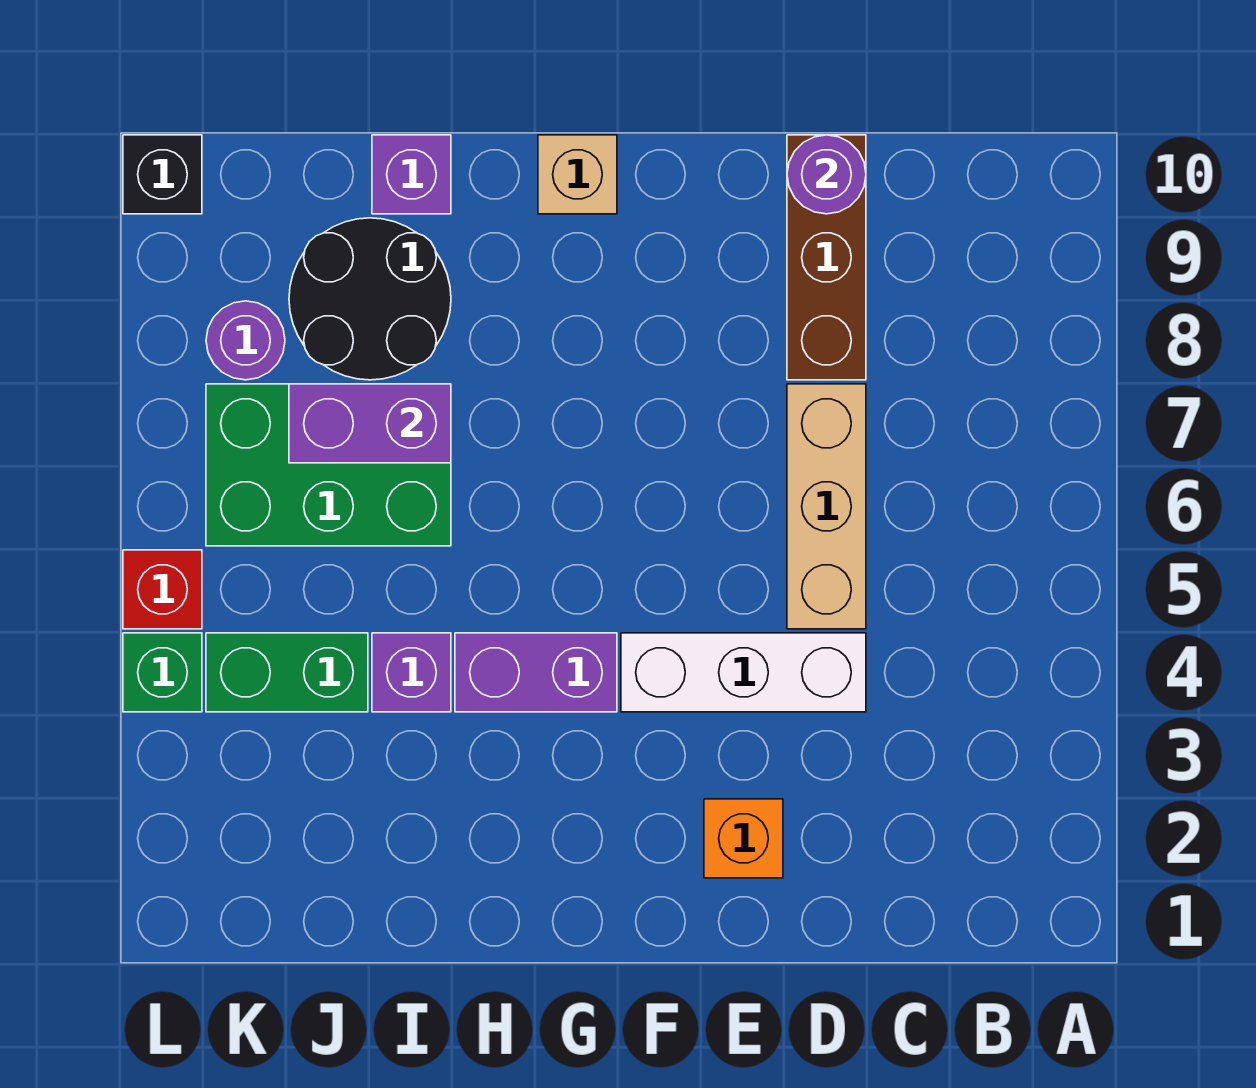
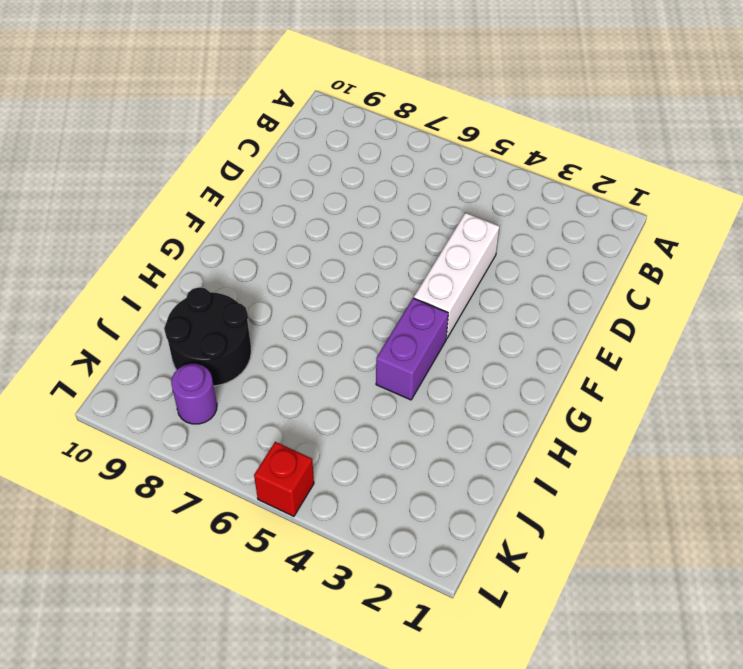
none -> tan 1x3 brick [787,384,866,629]
none -> brown 1x3 brick [787,135,866,380]
none -> orange 1x1 brick [704,799,783,878]

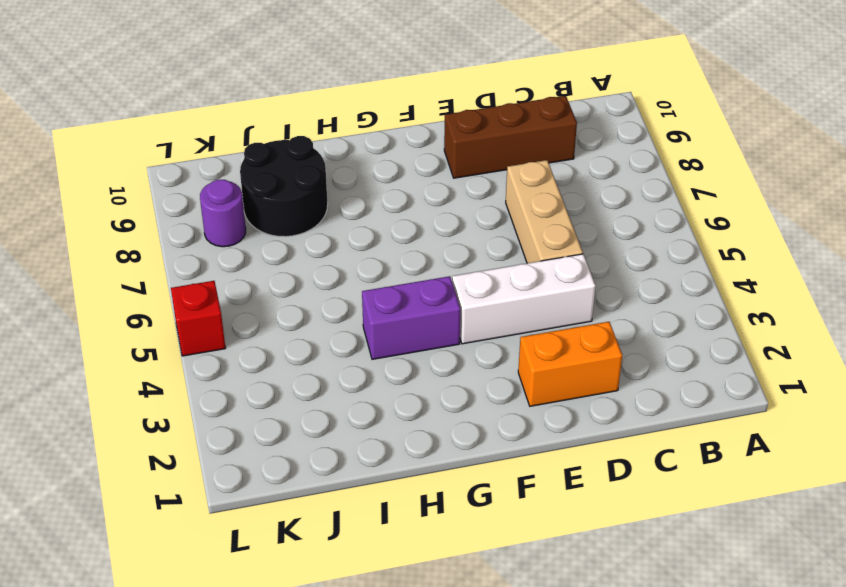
brown 1x3 brick [444,96,577,178] -> brown 1x3 brick turned to [787,135,866,380]
orange 1x2 brick [518,322,622,406] -> orange 1x1 brick [704,799,783,878]
none -> tan 1x1 brick [538,135,617,214]
none -> purple 1x1 brick [372,633,451,712]
none -> green 2x3 brick [206,384,451,546]

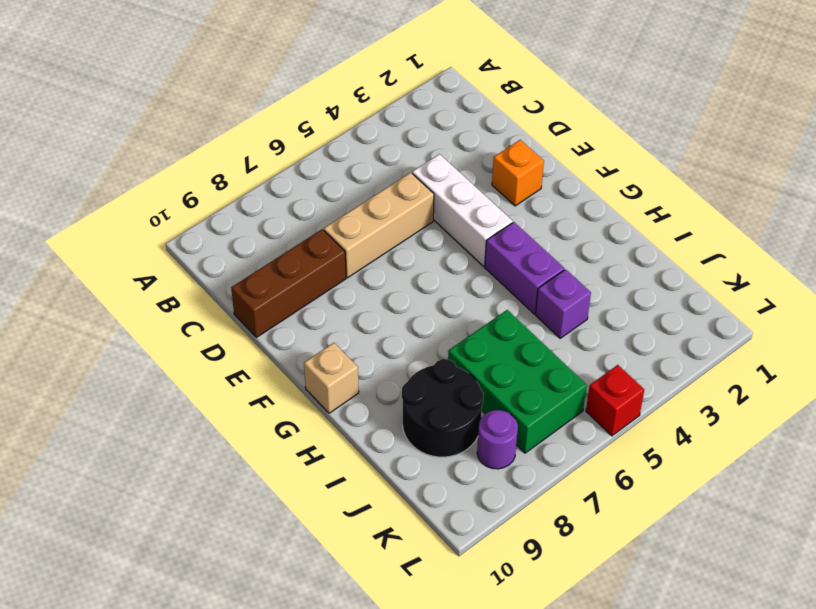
none -> purple 1x1 brick [372,135,451,214]
none -> green 1x2 brick [206,633,368,712]
none -> green 1x1 brick [123,633,202,712]

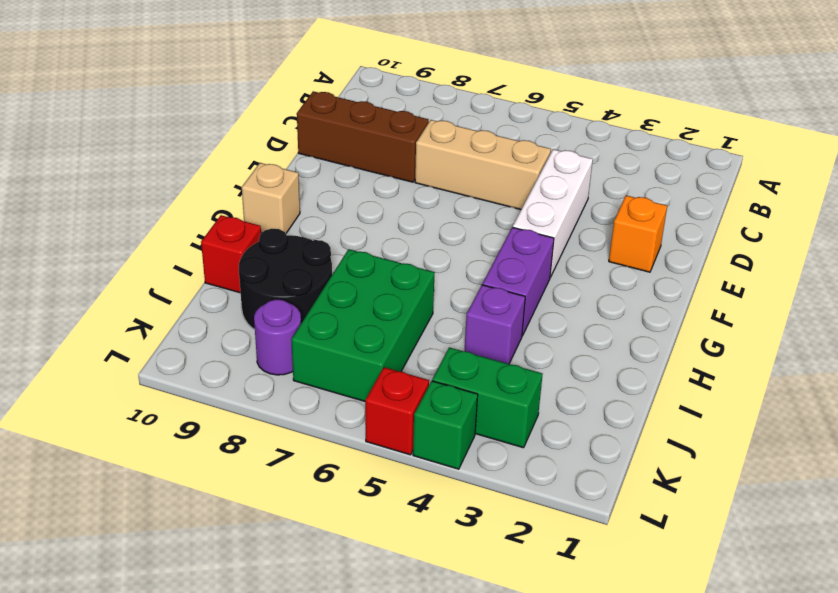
red 1x1 brick [201,215,261,293] -> purple 1x1 brick [372,135,451,214]
green 1x2 brick [432,347,543,448] -> green 1x2 brick turned to [206,633,368,712]
none -> black 1x1 brick [123,135,202,214]
none -> purple 1x1 round brick [787,135,866,214]
none -> purple 1x2 brick [289,384,451,463]

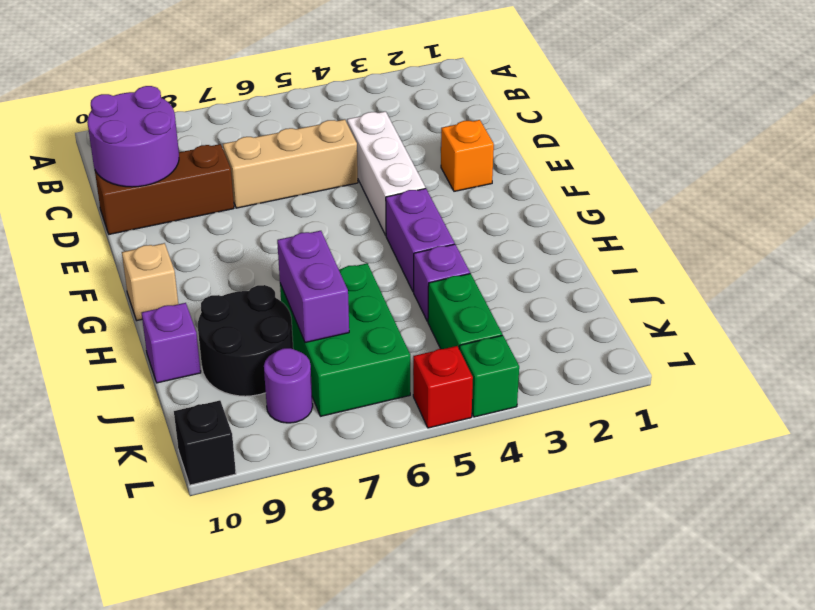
purple 2x2 round brick [87,86,179,187] -> purple 1x1 round brick [787,135,866,214]

